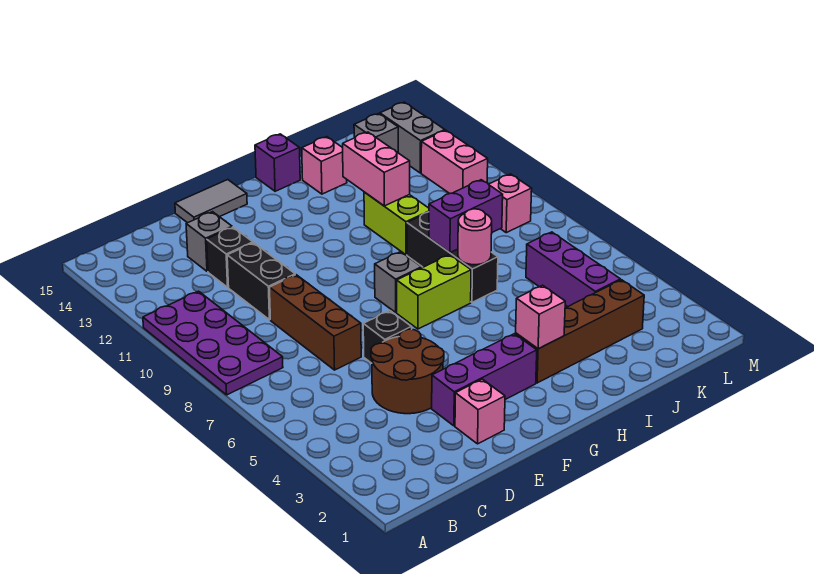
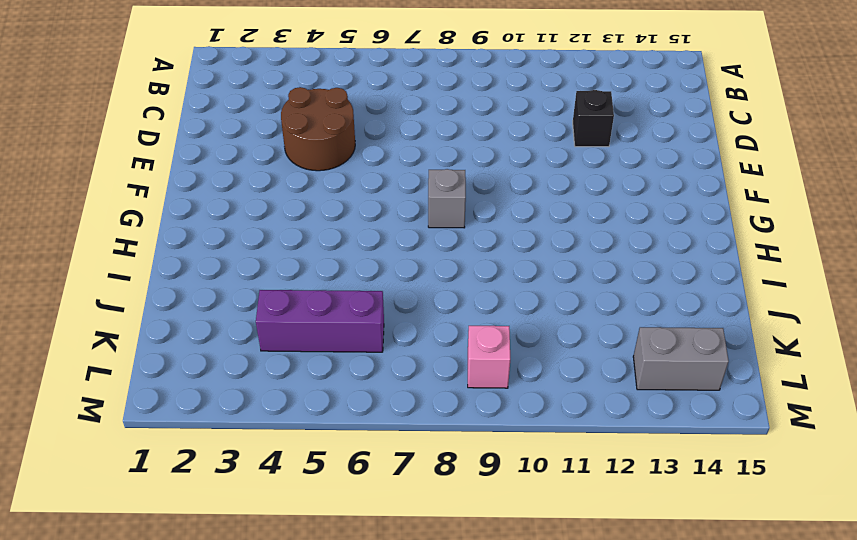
none -> purple 2x4 plate [143,291,283,395]
none -> brown 1x3 brick [270,275,361,370]
none -> black 1x2 brick [227,243,295,320]

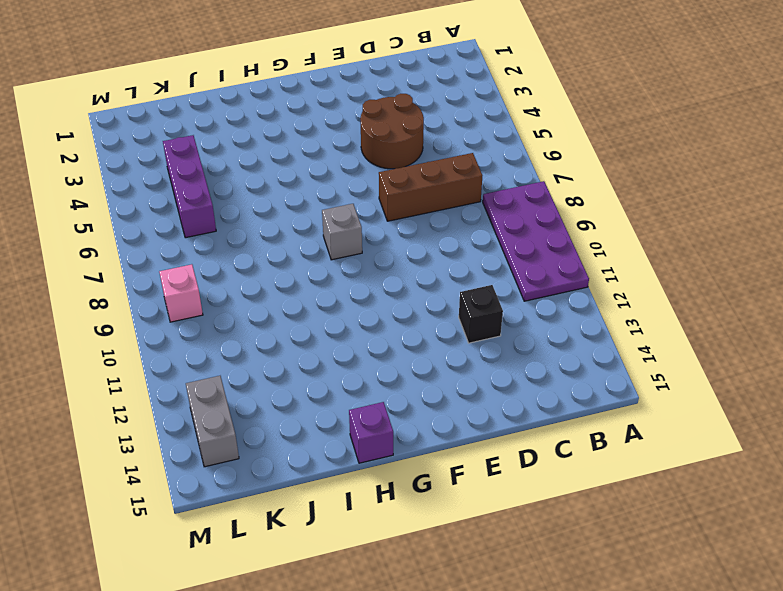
brown 1x3 brick [379,153,483,221] -> brown 1x3 brick turned to [270,275,361,370]
none -> black 1x2 brick [227,243,295,320]
none -> grey 1x1 brick [186,212,232,271]
none -> pink 1x1 brick [455,379,505,444]

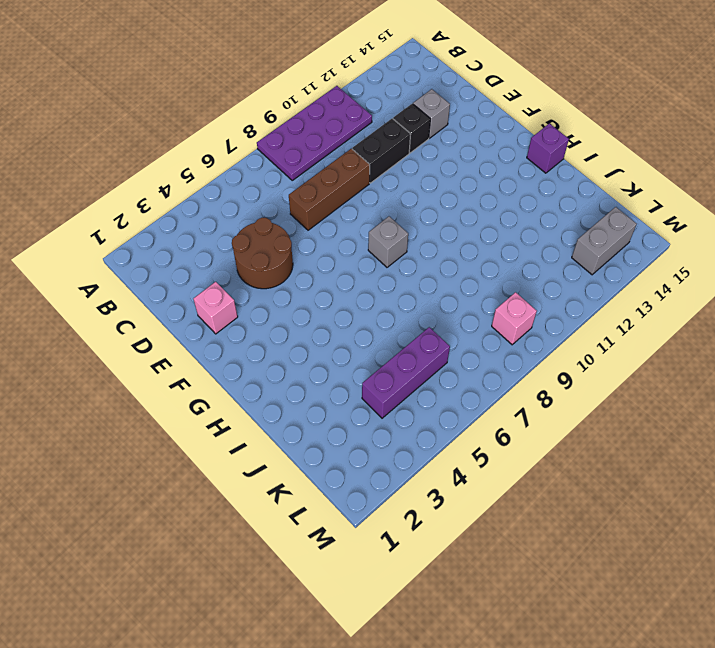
none -> purple 1x3 brick [432,334,537,426]
none -> black 1x1 brick [363,311,412,363]
none -> grey 1x2 tile [175,180,247,223]

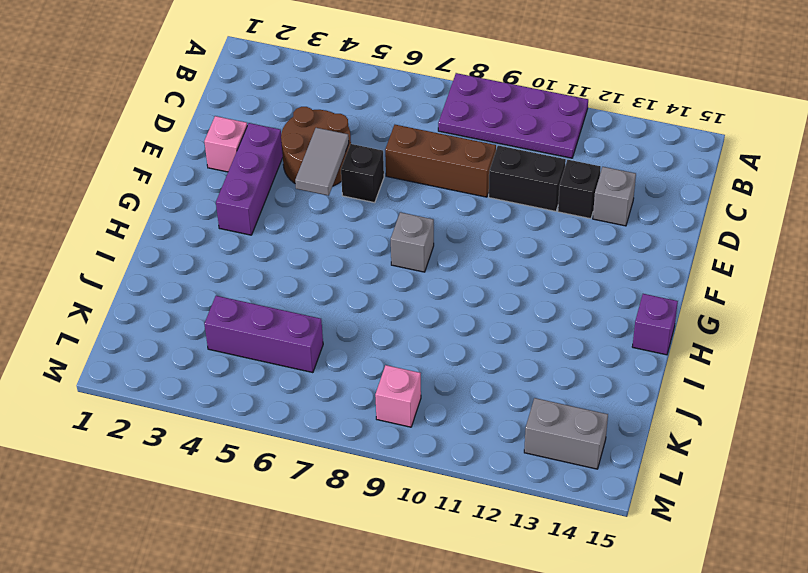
grey 1x2 tile [295,128,349,196] -> grey 1x2 tile moved to [175,180,247,223]
none -> lime 1x2 brick [397,255,471,329]
none -> brown 1x4 brick [516,280,644,383]
none -> black 1x3 brick [407,212,498,302]

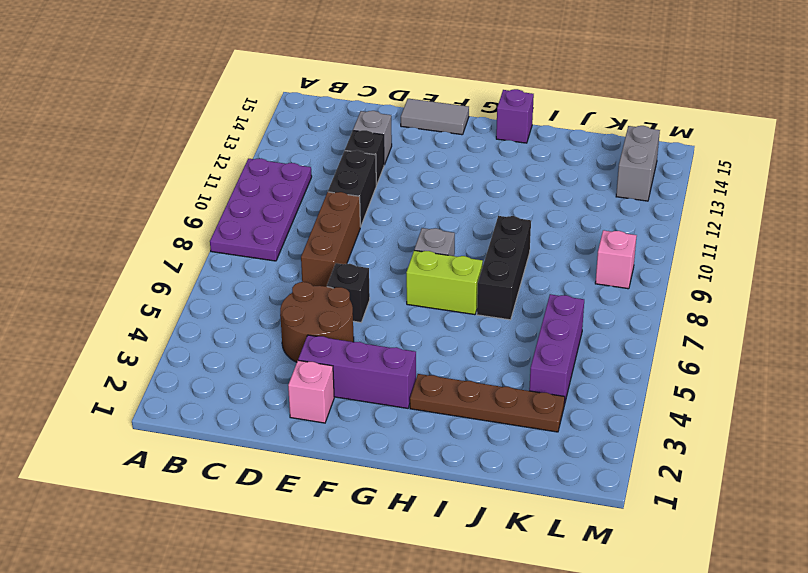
brown 1x4 plate [410,374,565,432] -> brown 1x4 brick [516,280,644,383]
none -> lime 1x2 brick [364,192,429,255]
none -> pink 1x1 brick [302,137,347,194]
none -> grey 1x1 brick [354,114,398,152]

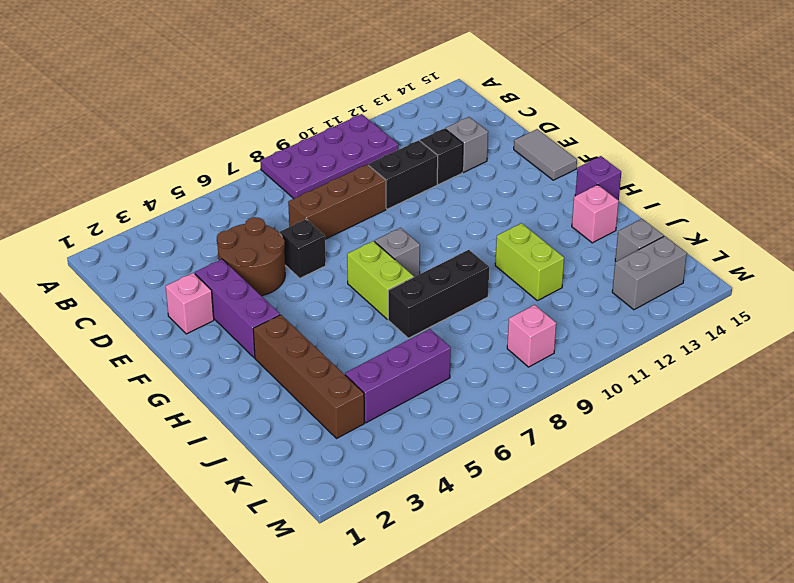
lime 1x2 brick [495,223,564,301] -> lime 1x2 brick turned to [364,192,429,255]
none -> pink 1x2 brick [421,130,488,194]
none -> pink 1x1 brick [516,285,565,349]
none -> pink 1x1 round brick [458,209,492,265]

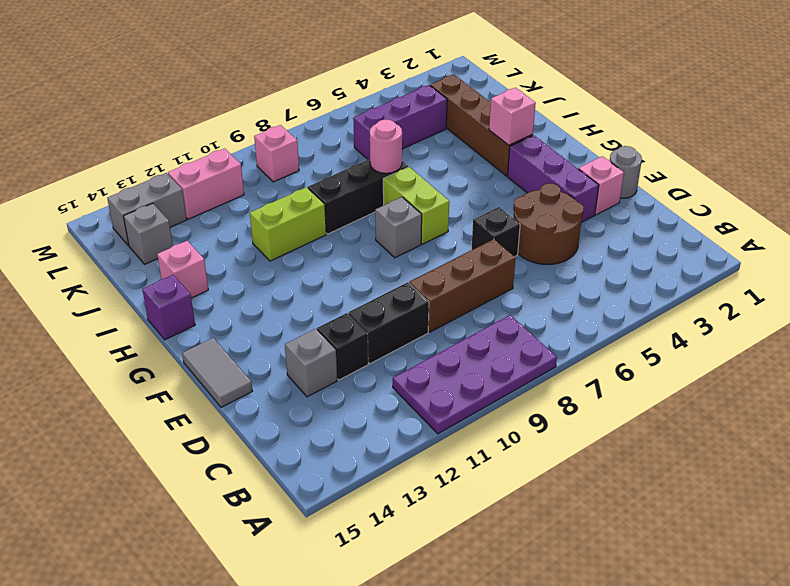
grey 1x1 round brick [610,146,642,198] -> none
none -> purple 1x2 brick [429,180,503,253]
none -> pink 1x2 brick [343,132,410,206]

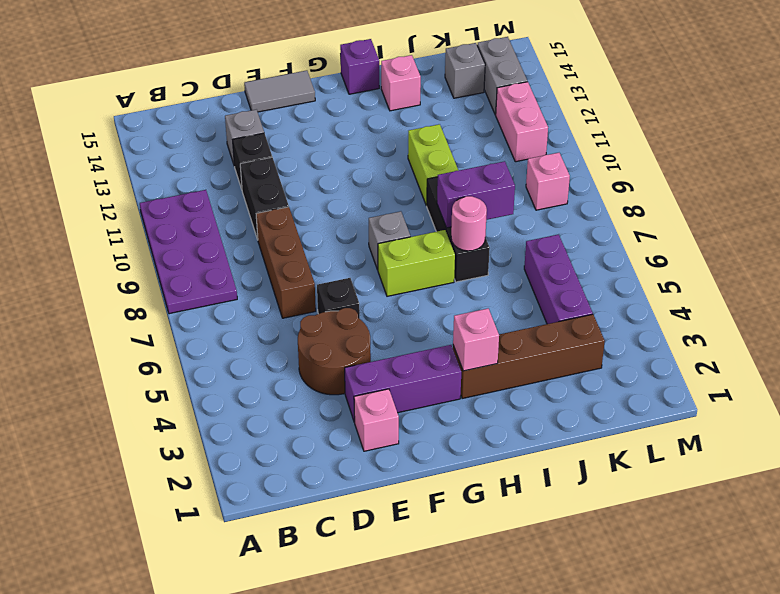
none -> pink 1x2 brick [343,132,410,206]

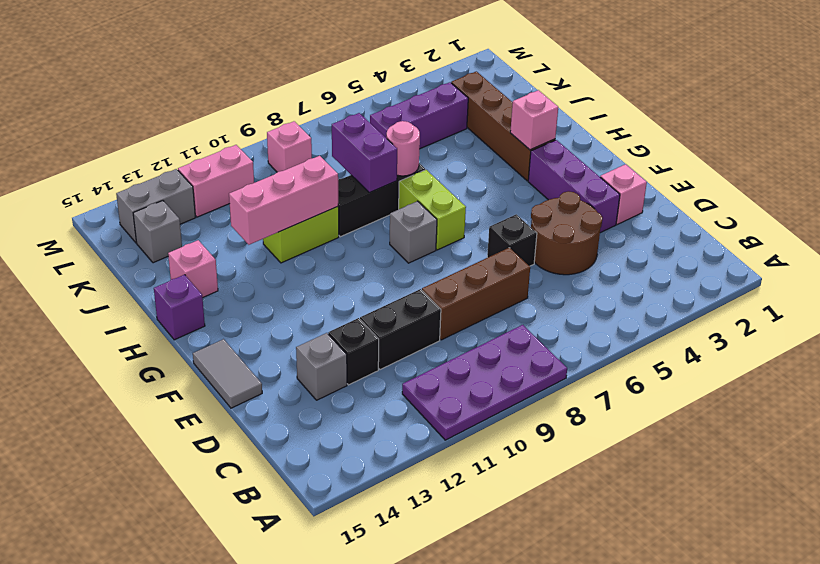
pink 1x3 brick [229,156,338,245] -> pink 1x2 brick [343,132,410,206]

